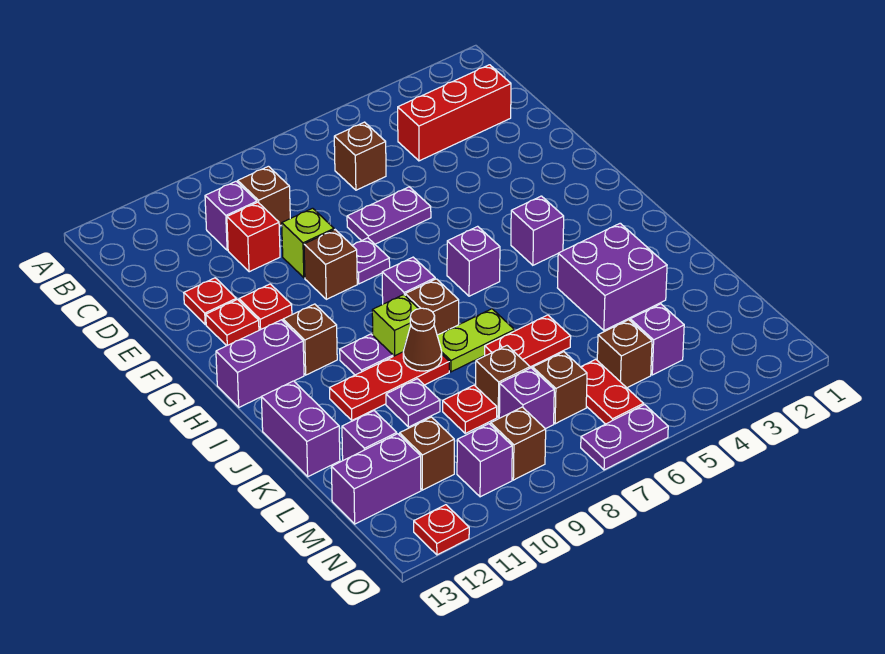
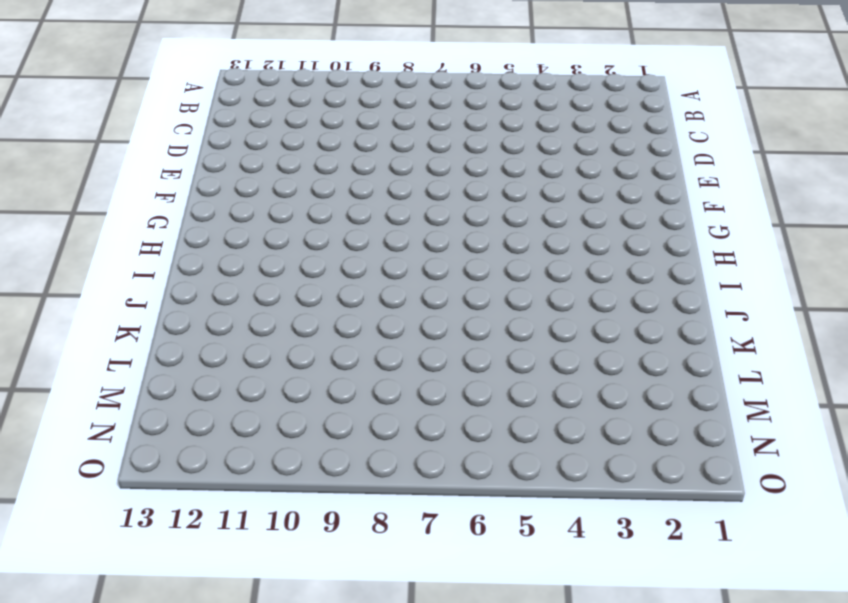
none -> red 1x3 brick [398,65,511,161]
none -> brown 1x1 brick [334,122,386,190]
none -> brown 1x1 brick [238,166,290,226]
none -> purple 1x1 brick [205,181,257,250]

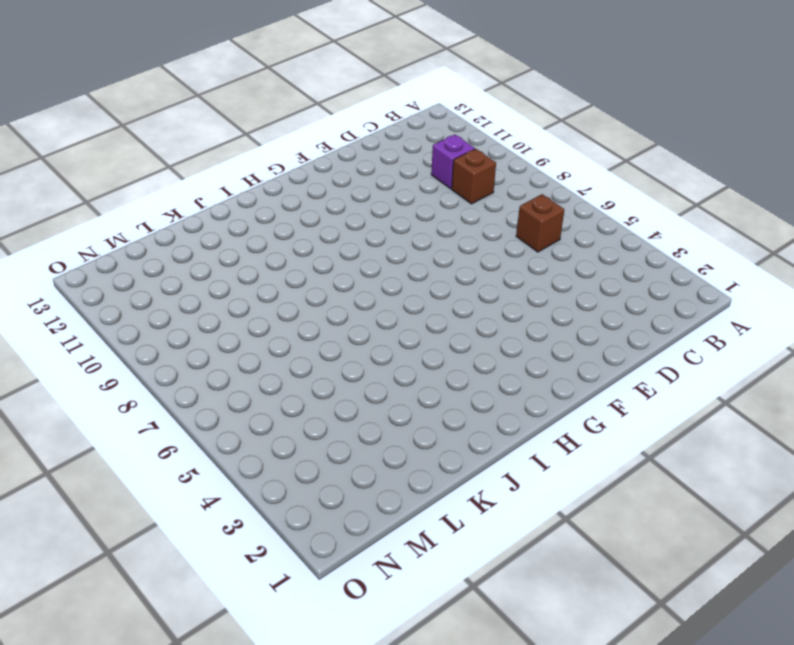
none -> red 1x3 brick [398,65,511,161]
none -> red 1x1 brick [227,202,280,272]
none -> purple 1x2 plate [347,187,431,244]
none -> lime 1x1 brick [282,208,334,278]

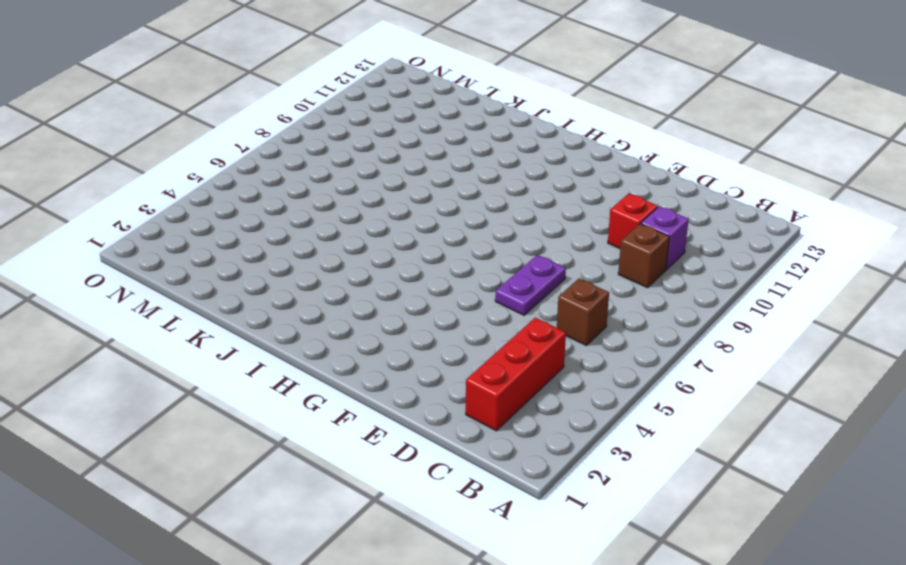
none -> lime 1x1 brick [282,208,334,278]
none -> red 1x1 plate [184,278,236,324]
none -> purple 1x1 plate [352,238,390,284]
none -> brown 1x1 brick [304,230,357,299]

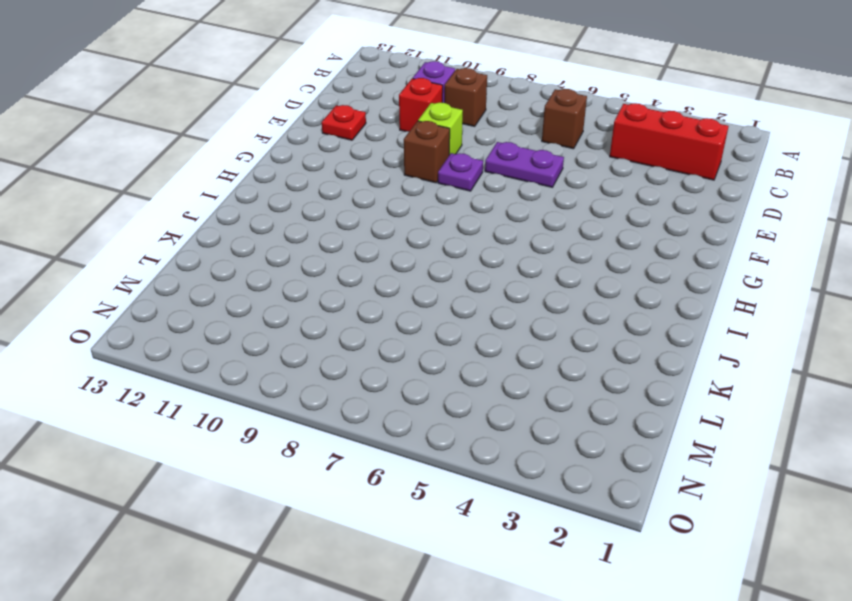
none -> red 1x1 plate [239,284,292,330]
none -> red 1x1 plate [206,299,259,346]
none -> purple 1x1 brick [511,196,564,265]
none -> purple 1x1 brick [447,226,500,296]

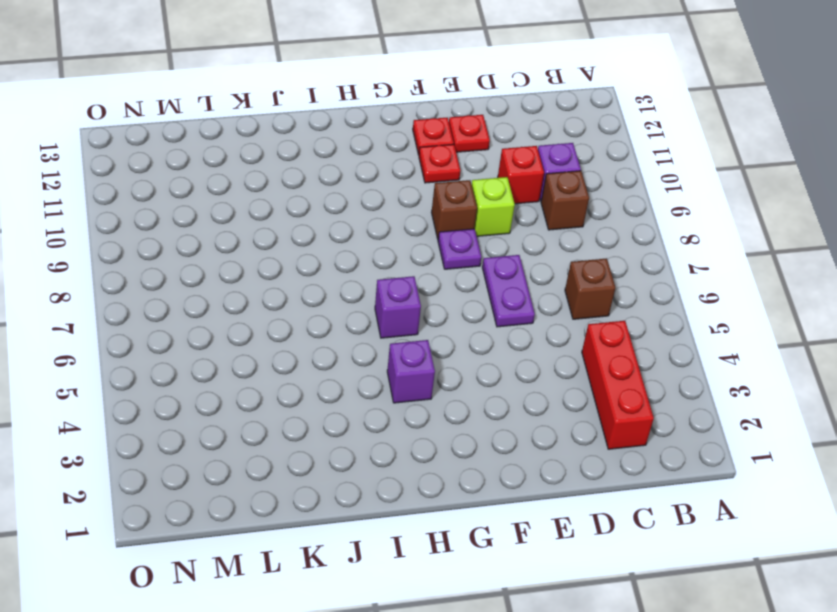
none -> purple 1x1 brick [382,257,435,304]
none -> brown 1x1 brick [283,304,337,375]
none -> purple 1x2 brick [216,320,304,407]
none -> brown 1x1 brick [405,279,459,335]

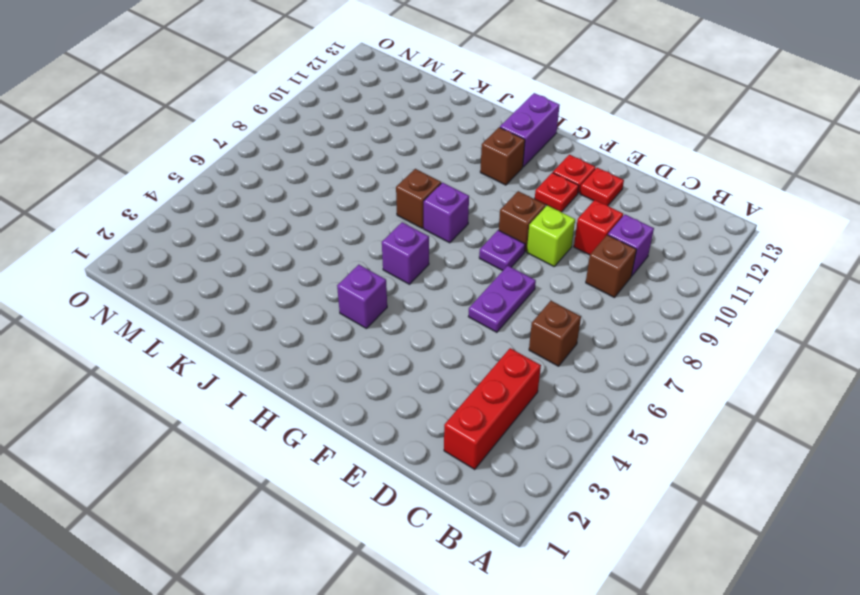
none -> lime 1x1 brick [372,295,419,356]
none -> purple 1x1 plate [340,334,393,375]
none -> purple 2x2 brick [558,223,667,330]
none -> lime 1x2 plate [437,309,514,372]

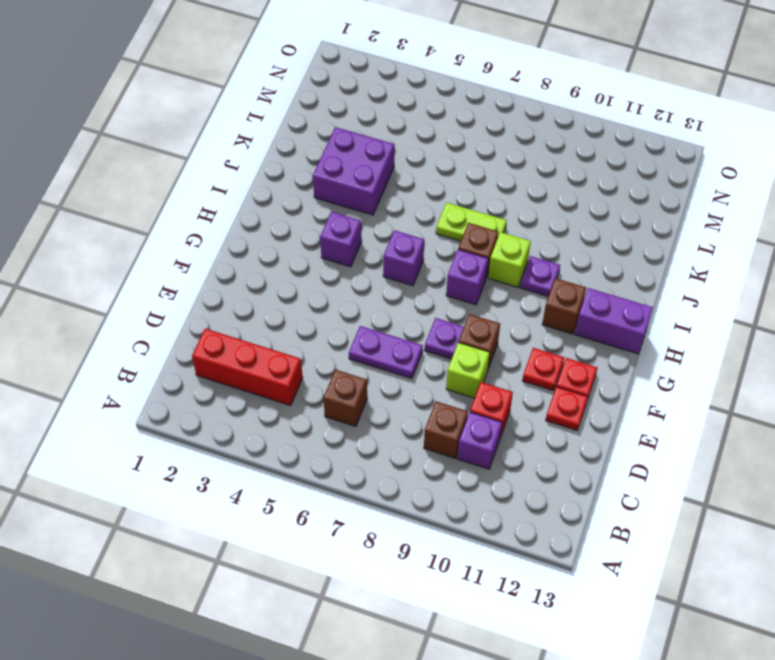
none -> red 1x3 plate [330,352,449,420]
none -> purple 1x2 brick [261,381,340,477]
none -> red 1x2 plate [485,315,571,367]
none -> purple 1x1 plate [386,379,440,427]

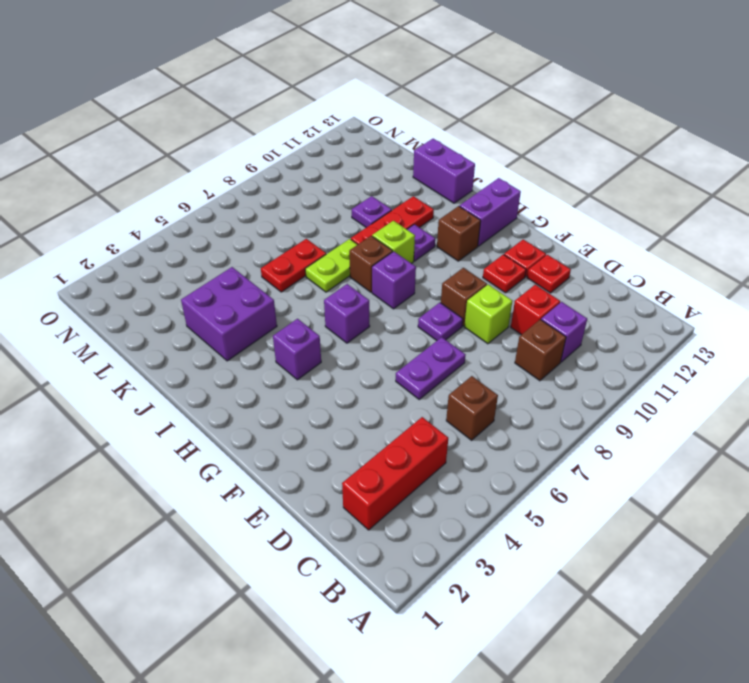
none -> brown 1x1 brick [476,346,530,417]
none -> red 1x1 plate [443,385,497,433]
none -> purple 1x1 brick [342,411,397,460]
none -> purple 1x1 brick [630,304,684,375]

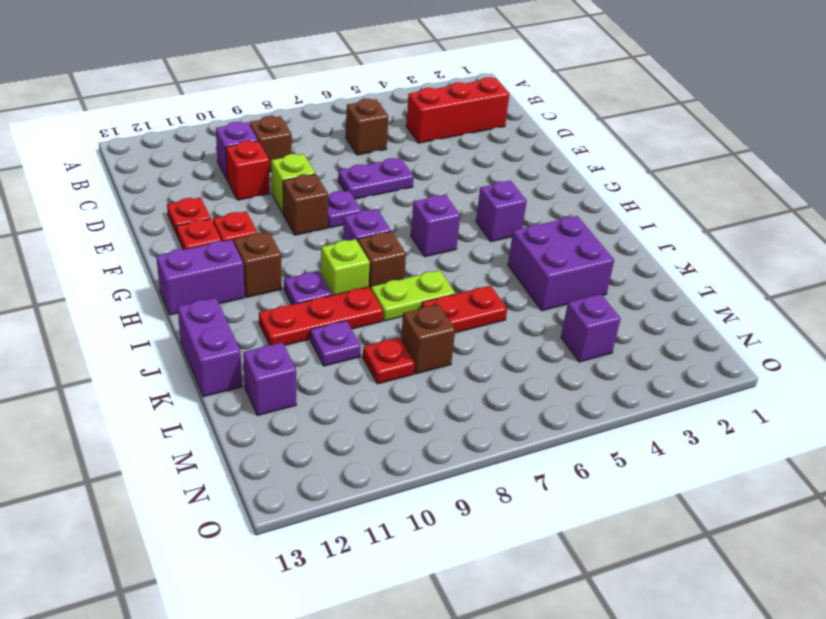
none -> brown 1x1 brick [597,320,652,388]
none -> red 1x2 plate [581,359,643,424]
none -> brown 1x1 brick [533,352,587,424]
none -> purple 1x1 brick [499,368,554,429]

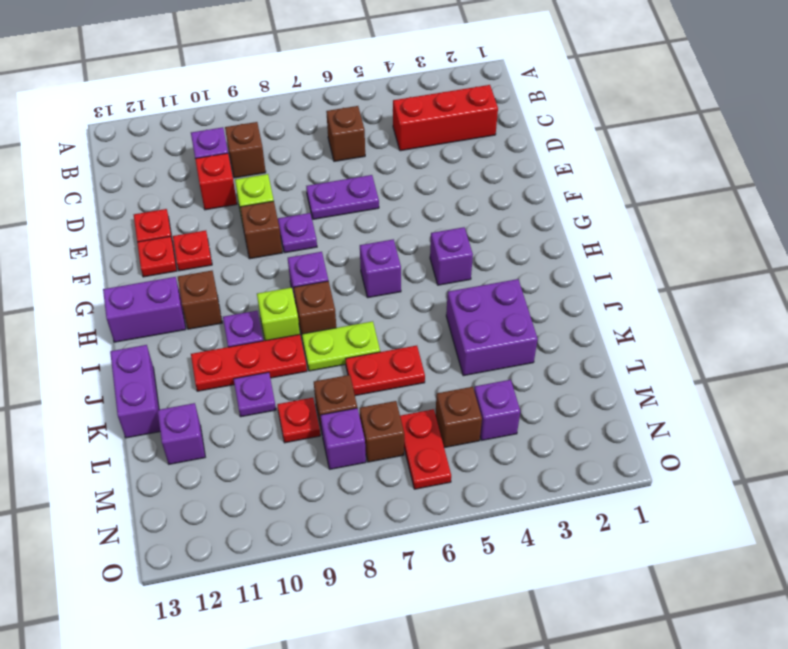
none -> brown 1x1 brick [400,417,454,490]
none -> purple 1x2 brick [331,434,421,524]
none -> brown 1x1 brick [491,407,546,480]
none -> purple 1x1 brick [457,424,512,497]

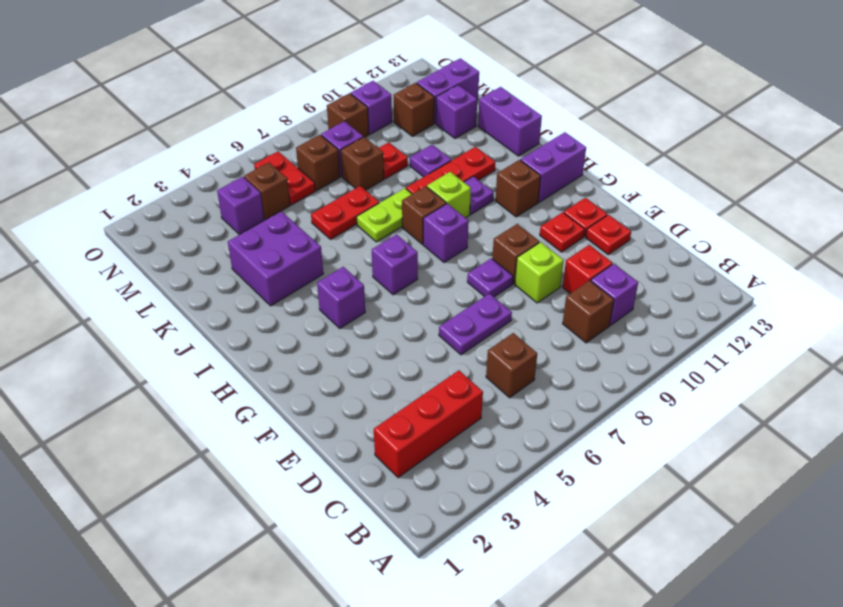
none -> purple 1x2 plate [581,405,668,470]
none -> red 1x1 plate [414,505,469,555]
none -> brown 1x1 cone [403,308,442,371]

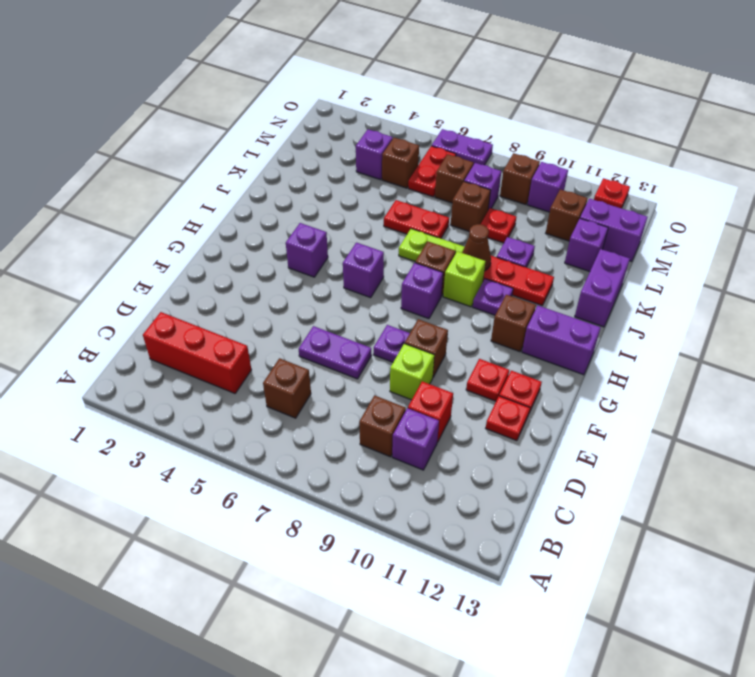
none -> purple 2x2 brick [558,223,667,330]

